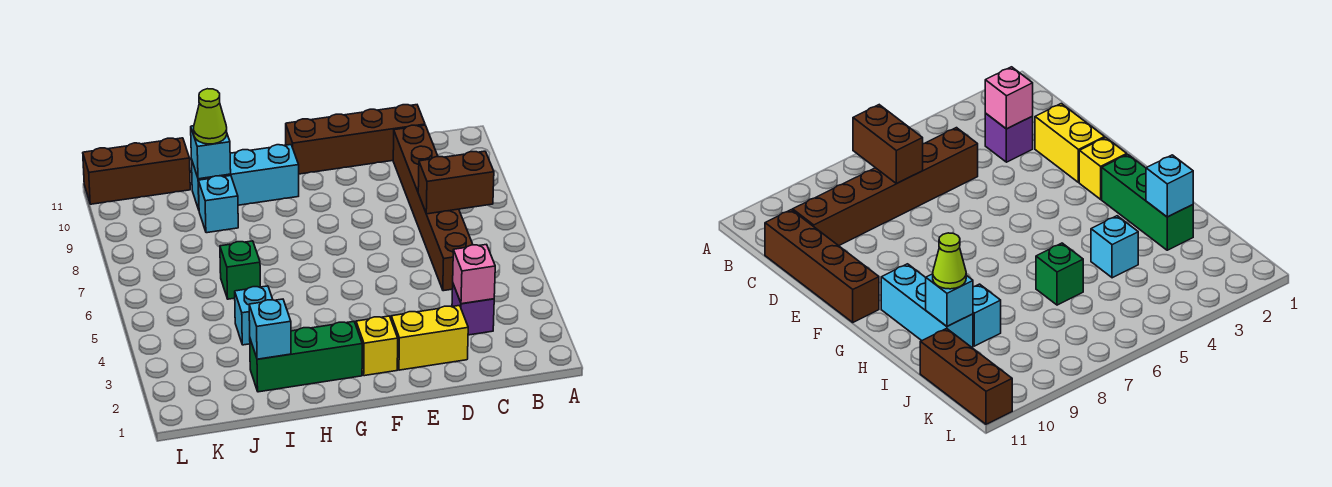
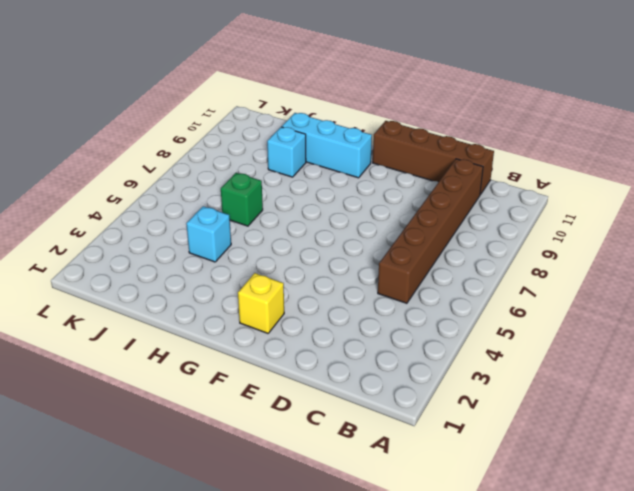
none -> purple 1x1 brick [452,284,494,335]
none -> yellow 1x2 brick [391,305,468,370]
none -> green 1x3 brick [250,322,362,392]

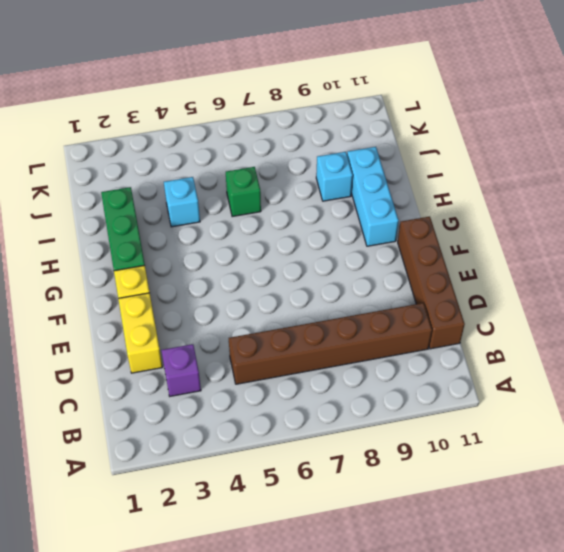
none -> brown 1x3 brick [83,138,190,204]
none -> brown 1x2 brick [418,151,494,214]
none -> pink 1x1 brick [453,244,495,304]

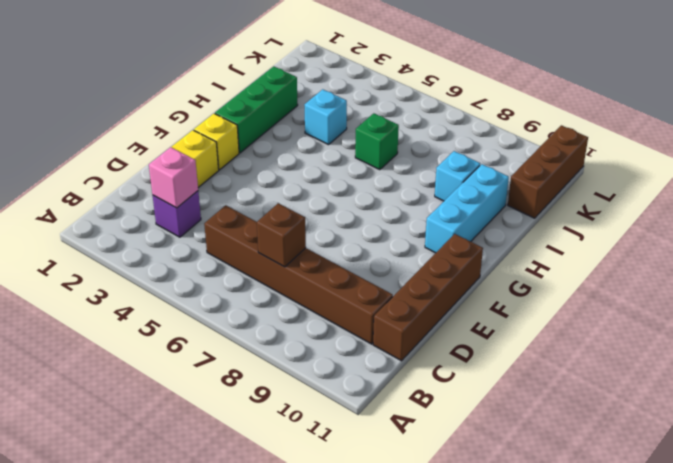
brown 1x1 brick [257,203,306,267] -> brown 1x2 brick [418,151,494,214]
none -> cyan 1x1 brick [249,299,291,359]
none -> cyan 1x1 brick [191,126,231,179]
none -> lime 1x1 cone [194,89,227,144]

